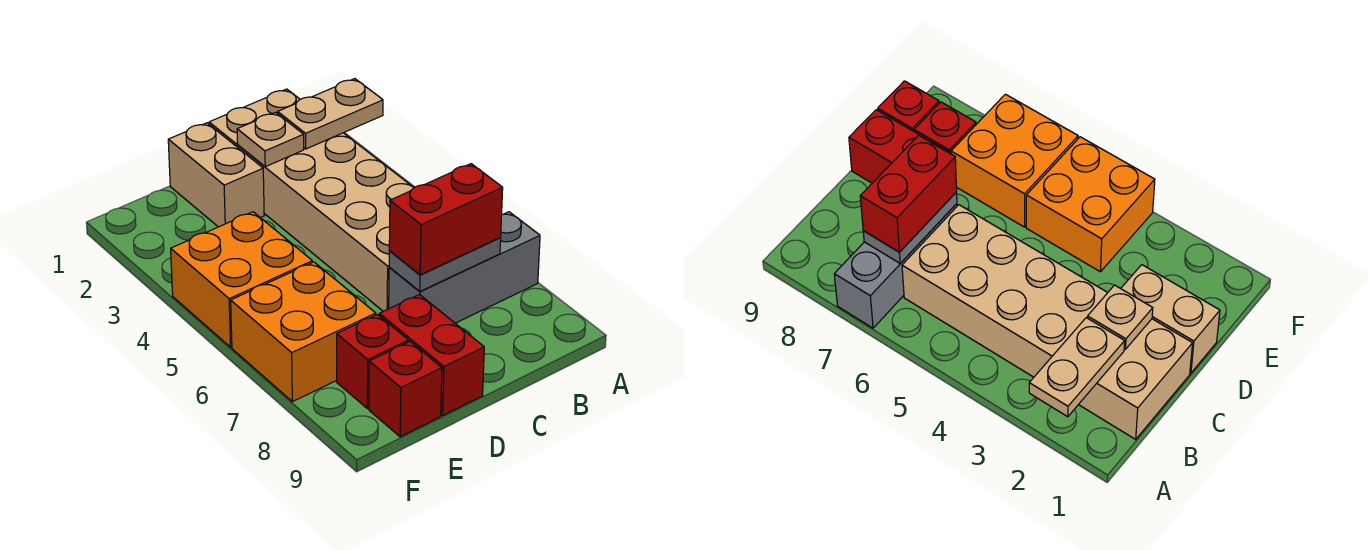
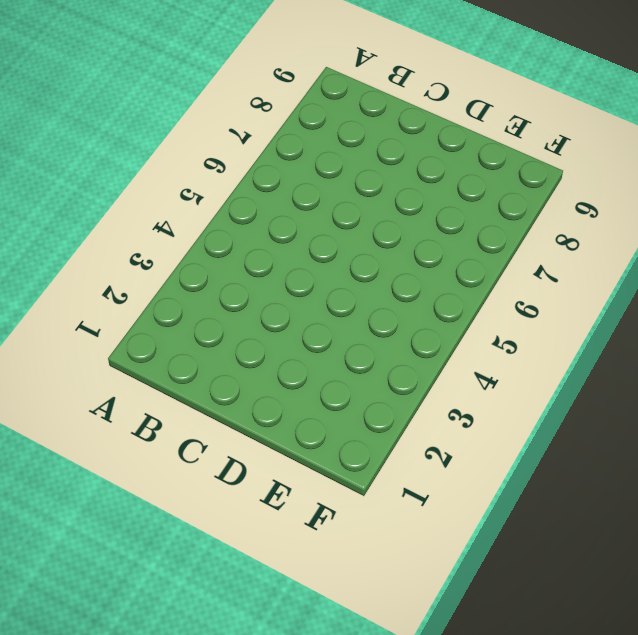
none -> grey 1x3 brick [389,212,540,323]
none -> tan 2x6 brick [209,89,414,311]
none -> tan 1x2 brick [168,123,264,227]

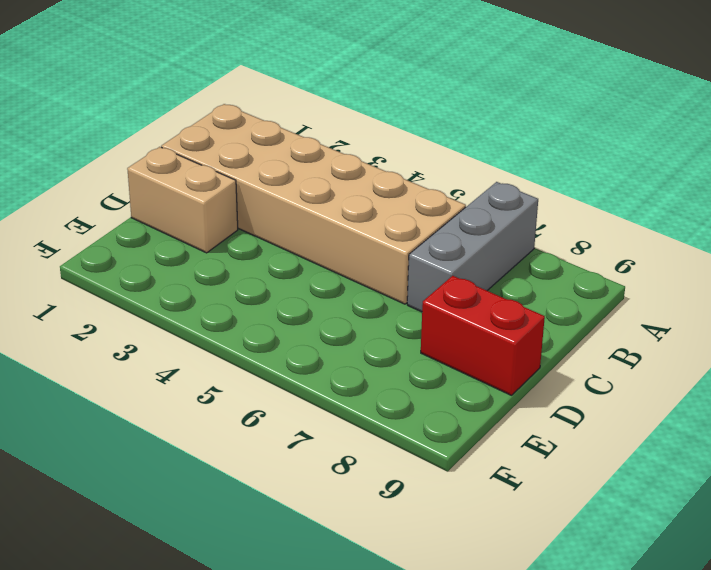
none -> orange 2x2 brick [171,212,312,347]
none -> orange 2x2 brick [231,262,376,402]
none -> red 1x1 brick [337,314,409,409]

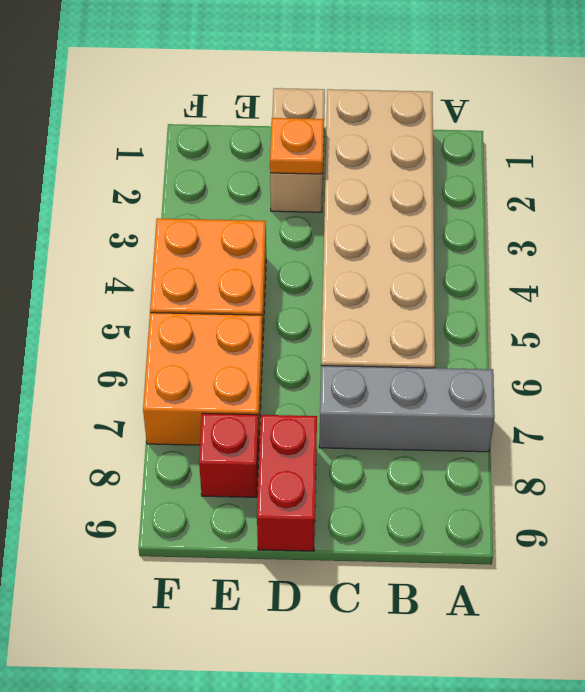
orange 1x1 plate [270,118,324,174] -> none
none -> red 1x1 brick [369,342,442,437]
none -> tan 1x2 plate [278,79,383,149]
none -> grey 1x2 plate [389,238,501,291]

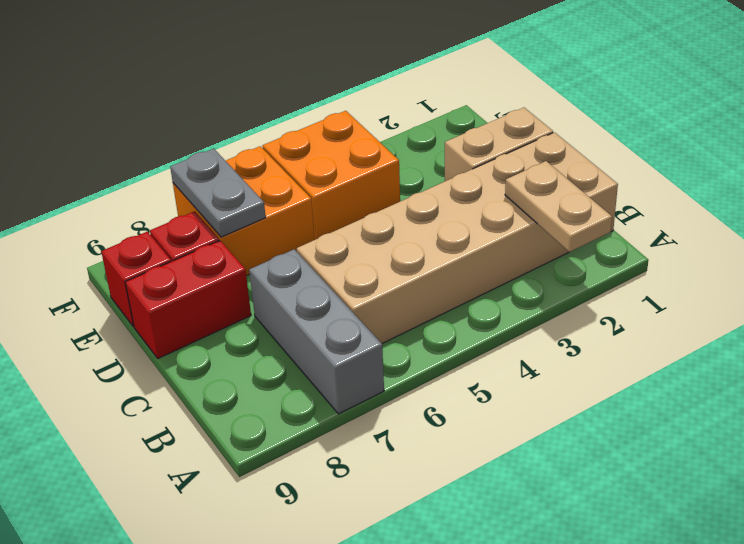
grey 1x2 plate [170,149,266,237] -> grey 1x2 plate moved to [389,238,501,291]
none -> tan 1x1 plate [237,112,304,167]
none -> red 1x2 brick [389,164,503,275]

